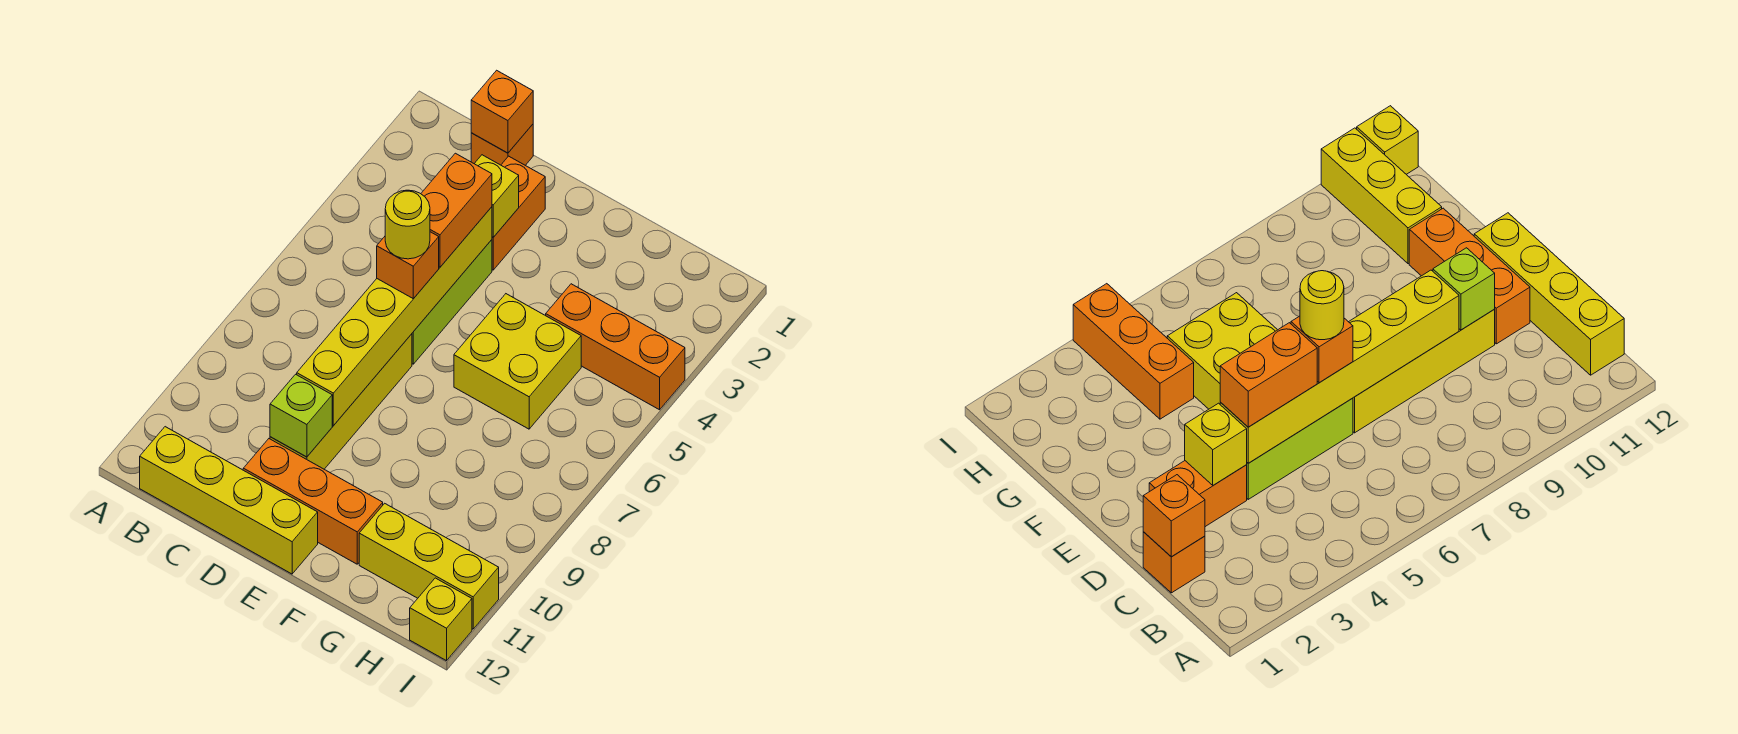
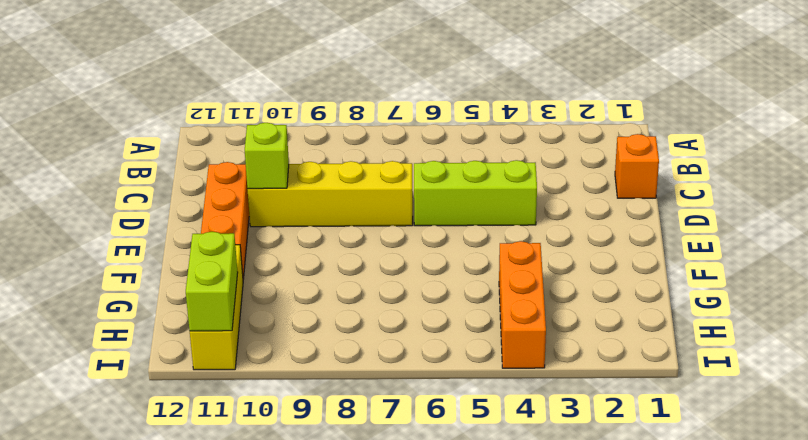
lime 1x2 brick [186,232,238,331] -> none
none -> yellow 1x4 brick [140,427,318,574]
none -> orange 1x2 brick [492,156,545,270]
none -> yellow 2x2 brick [454,294,581,429]

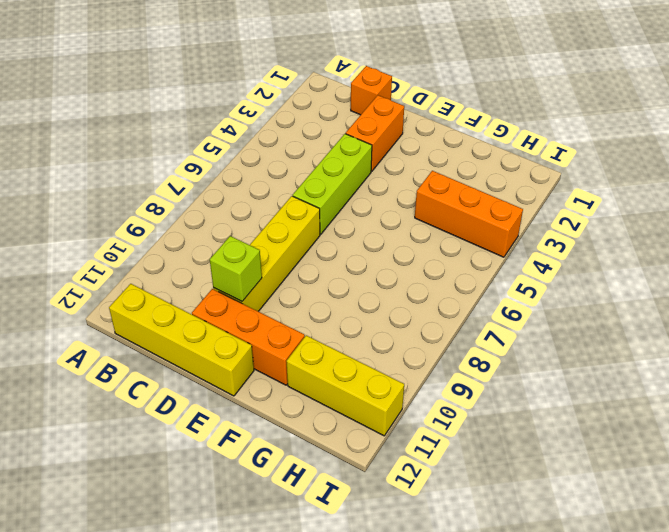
none -> yellow 2x2 brick [454,294,581,429]
none -> yellow 1x1 brick [410,578,472,661]
none -> orange 1x1 brick [471,70,533,153]

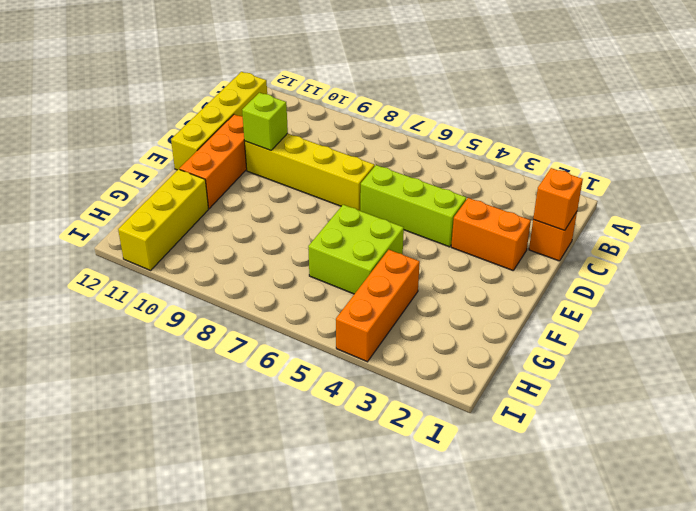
lime 2x2 brick [308,205,404,294] -> yellow 2x2 brick [454,294,581,429]
none -> yellow 1x1 brick [410,578,472,661]
none -> yellow 1x1 brick [474,155,519,237]
none -> yellow 1x6 brick [297,207,492,426]

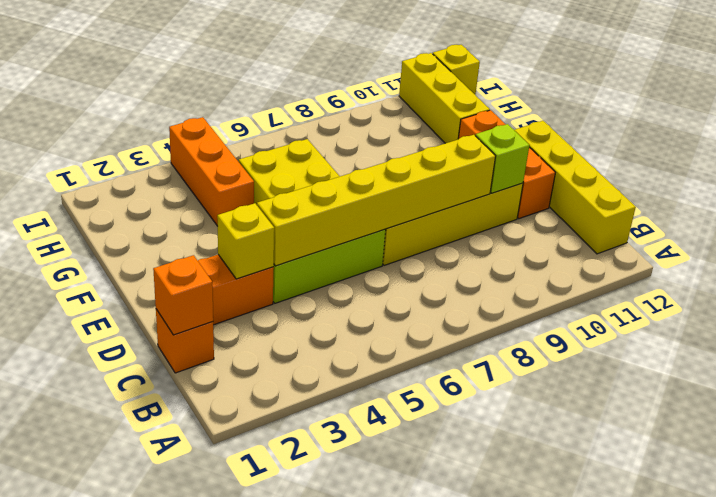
none -> orange 1x2 brick [421,153,492,267]
none -> orange 1x1 brick [377,232,439,299]
none -> yellow 1x1 round brick [385,190,430,259]

